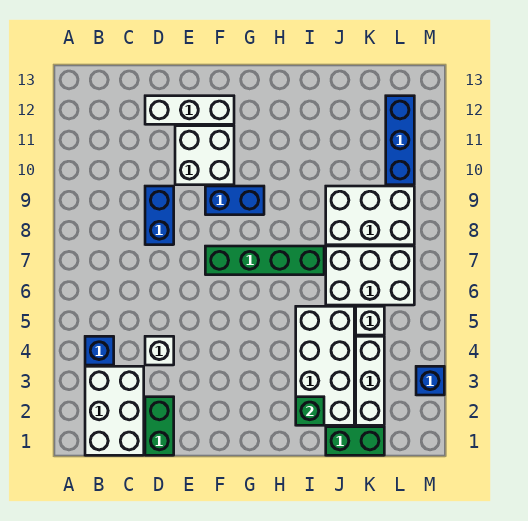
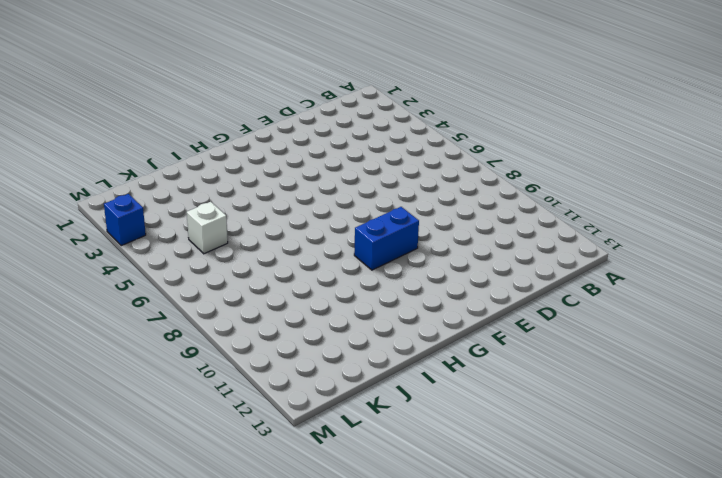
none -> white 2x3 brick [85,366,144,455]
none -> blue 1x1 brick [85,336,114,365]
none -> green 1x2 brick [145,397,174,455]

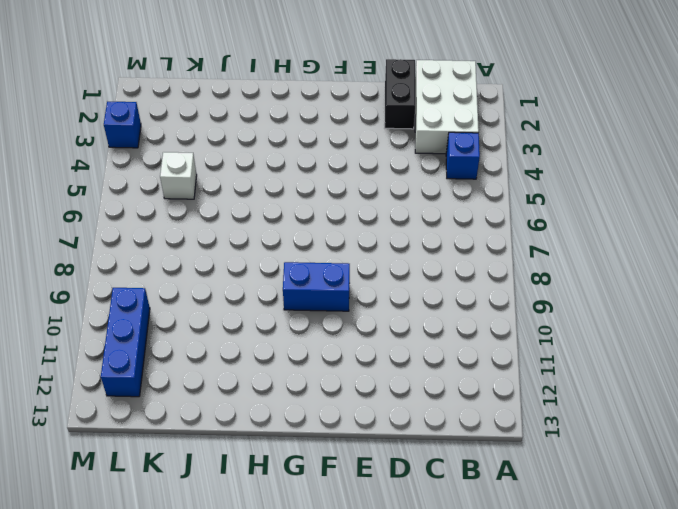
black 1x2 brick [385,59,415,129] -> green 1x2 brick [145,397,174,455]
none -> white 1x1 brick [145,336,174,365]
none -> blue 1x2 brick [145,186,174,245]
none -> white 1x3 brick [145,96,234,124]

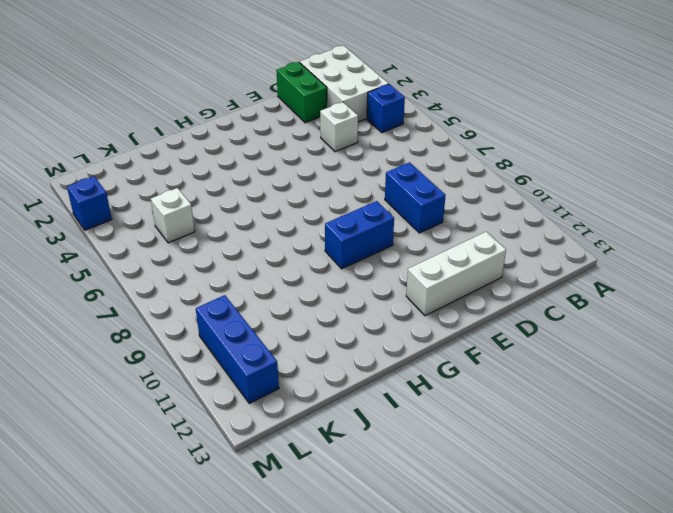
none -> white 2x2 brick [175,126,234,185]
none -> green 1x4 brick [205,246,324,275]
none -> white 2x4 brick [296,306,354,425]

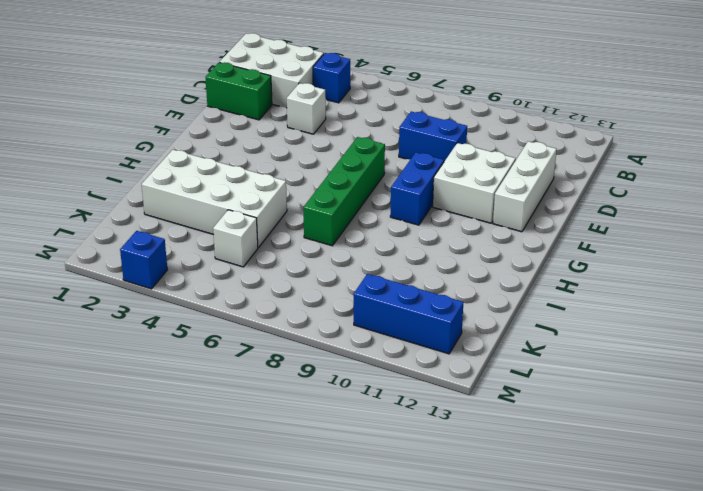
none -> green 1x2 brick [326,427,384,455]
none -> white 2x3 brick [326,246,414,305]
none -> white 2x3 brick [326,186,414,245]

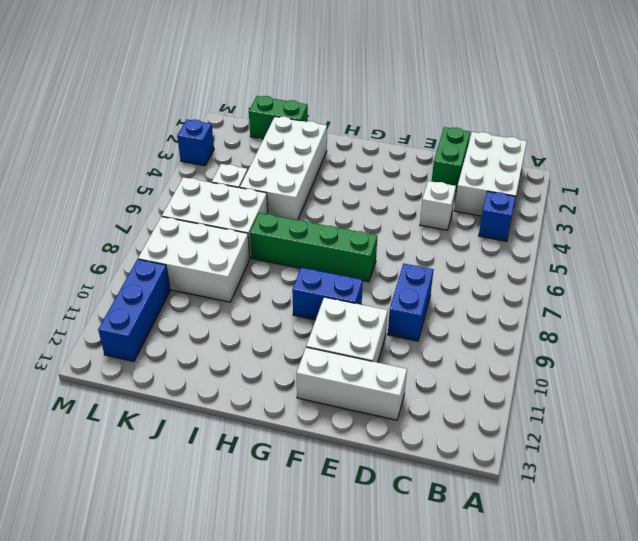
none -> white 1x3 brick [356,336,384,425]
none -> green 1x1 brick [296,397,324,425]

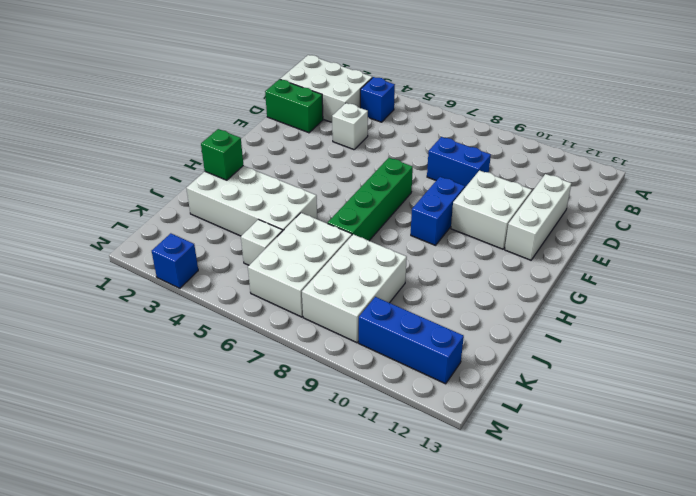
none -> green 1x2 brick [326,427,384,455]
none -> white 1x3 brick [356,336,384,425]

